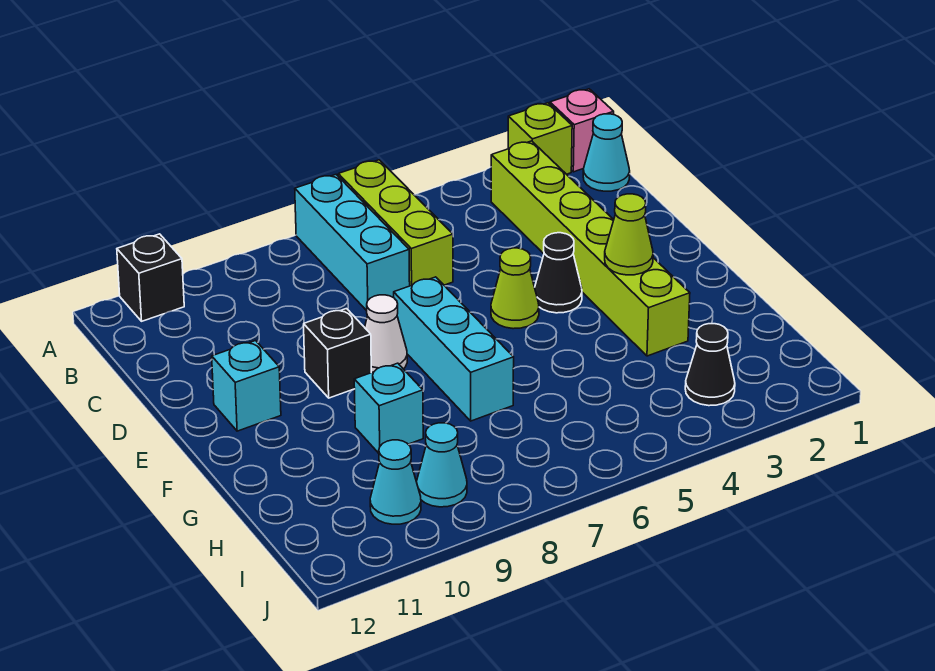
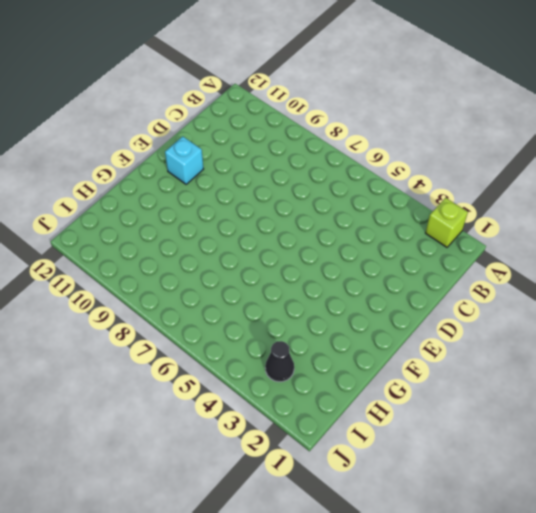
none -> pink 1x1 brick [550,89,614,172]
none -> lime 1x3 brick [338,160,453,286]
none -> cyan 1x3 brick [295,175,410,311]

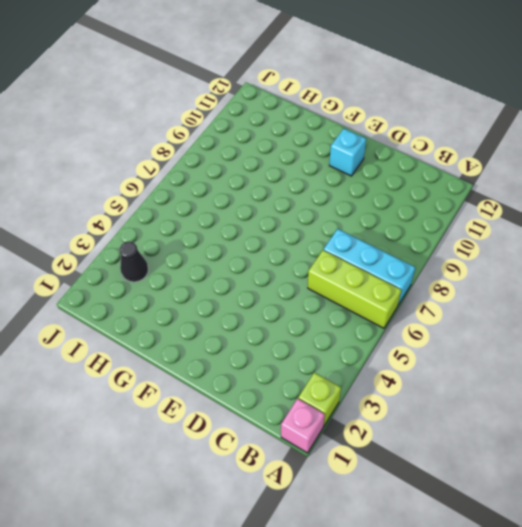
none -> black 1x1 brick [117,234,184,321]
none -> cyan 1x1 cone [583,114,630,191]
none -> lime 1x6 brick [491,141,690,356]

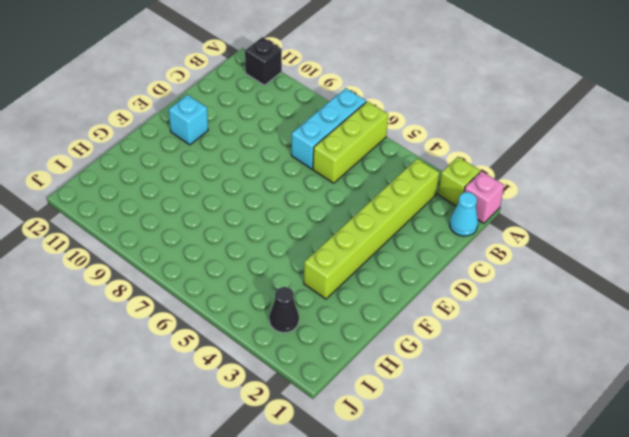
none -> black 1x1 cone [535,233,582,313]
none -> lime 1x1 cone [491,248,539,329]
none -> cyan 1x3 brick [394,277,514,421]

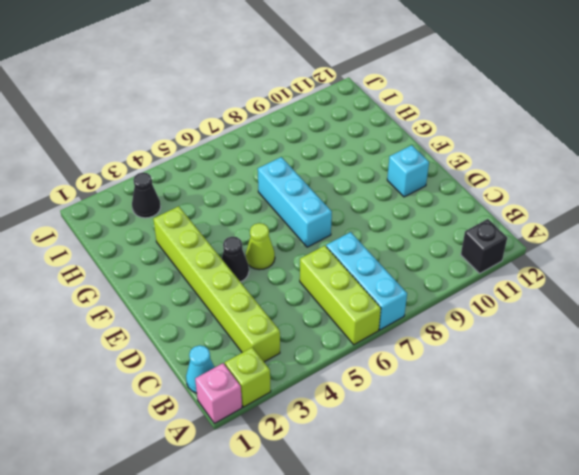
none -> white 1x1 cone [365,295,407,373]
none -> black 1x1 brick [304,309,371,398]
none -> cyan 1x1 brick [354,363,423,453]

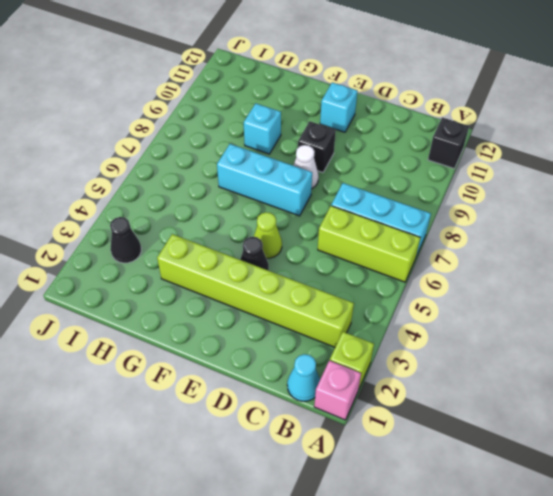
none -> cyan 1x1 cone [417,423,467,507]
none -> cyan 1x1 cone [370,440,421,524]
none -> lime 1x1 cone [605,194,653,275]

